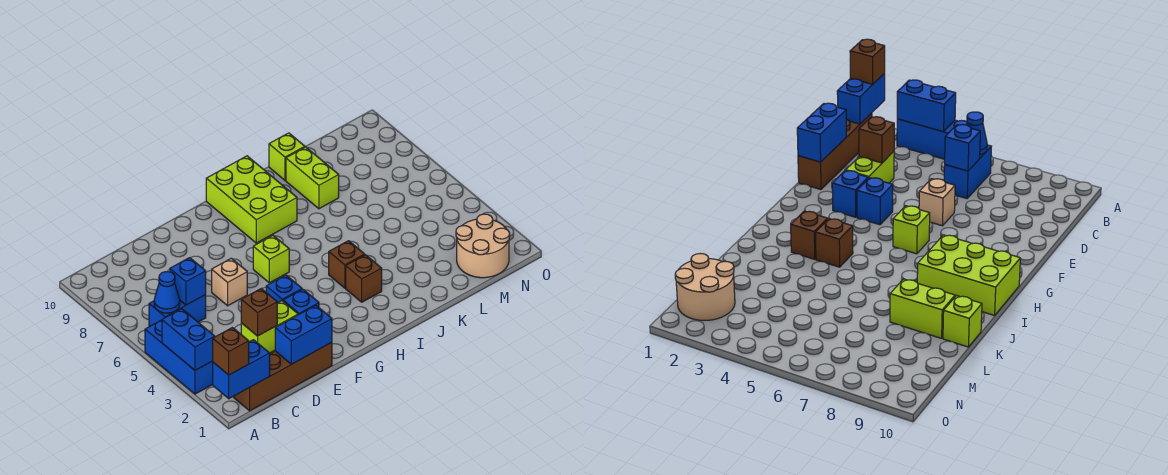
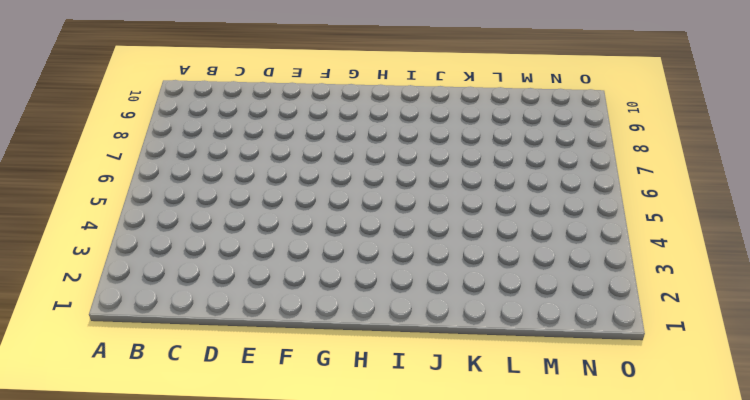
none -> blue 1x3 brick [145,320,213,394]
none -> brown 1x4 brick [234,342,332,411]
none -> blue 1x2 brick [149,295,206,327]

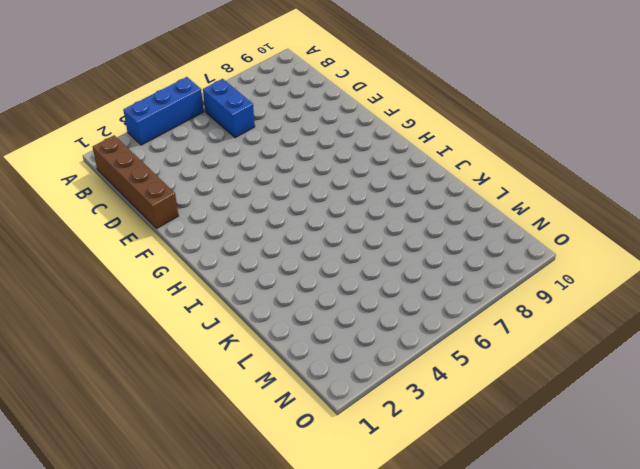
none -> lime 1x2 brick [241,301,298,353]
none -> tan 1x1 brick [212,258,247,306]
none -> blue 1x1 brick [283,289,319,315]

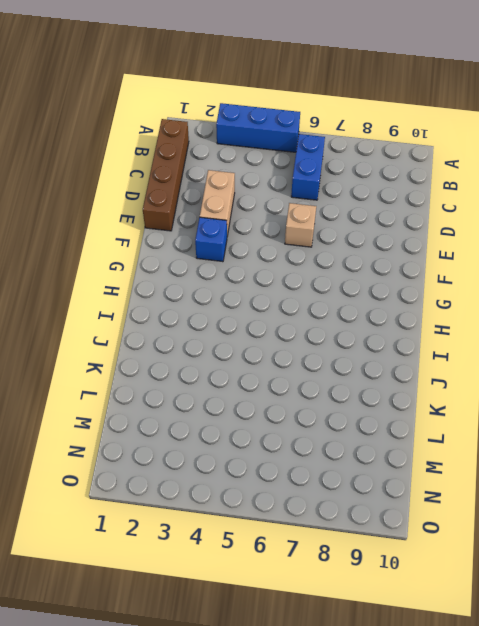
tan 1x2 brick [200,170,235,236] -> lime 1x2 brick [241,301,298,353]
none -> blue 1x1 brick [266,275,302,303]
none -> lime 1x1 brick [253,236,289,283]
none -> lime 2x3 brick [206,156,297,243]

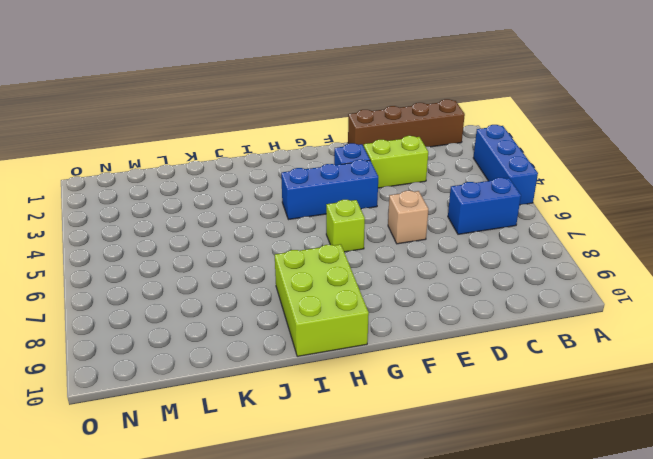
blue 1x3 brick [281,160,378,220] -> blue 1x1 brick [266,275,302,303]
none -> brown 1x1 brick [346,255,382,302]
none -> brown 1x1 brick [329,241,365,288]
none -> lime 1x2 brick [286,147,339,209]

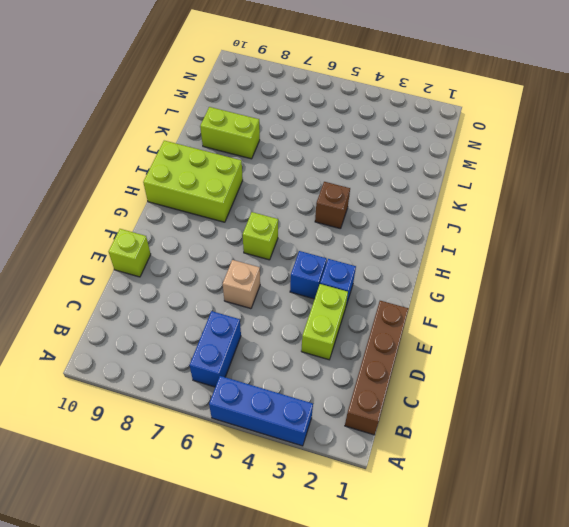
lime 1x1 brick [109,229,151,277] -> lime 1x1 brick moved to [269,133,305,180]
none -> brown 1x1 brick [346,255,382,302]
none -> tan 2x2 round brick [456,214,510,278]
none -> blue 1x2 brick [213,340,270,399]

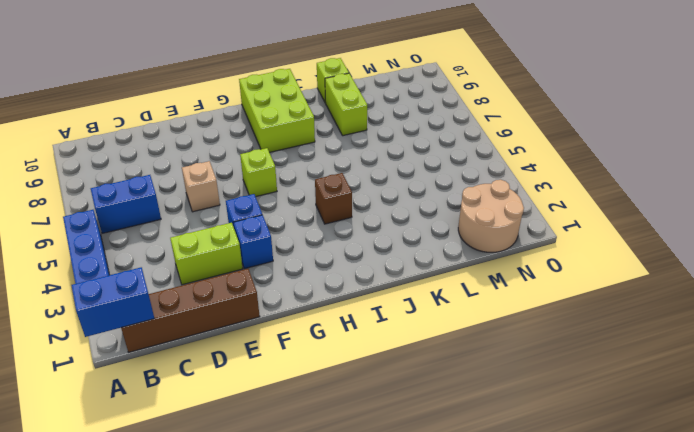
none -> brown 1x1 brick [346,255,382,302]
none -> blue 1x2 brick [162,309,215,370]
none -> blue 1x1 cone [154,272,180,313]

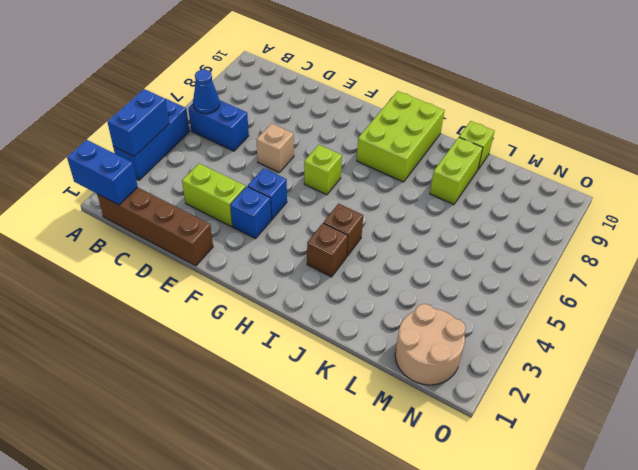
none -> blue 1x1 brick [170,258,206,305]
none -> blue 1x2 brick [275,305,332,364]
none -> brown 1x1 brick [241,289,277,336]

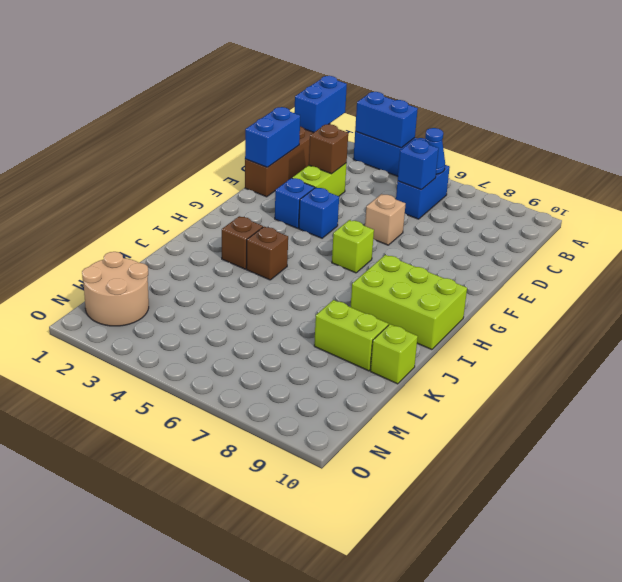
none -> brown 1x1 brick [213,328,249,375]

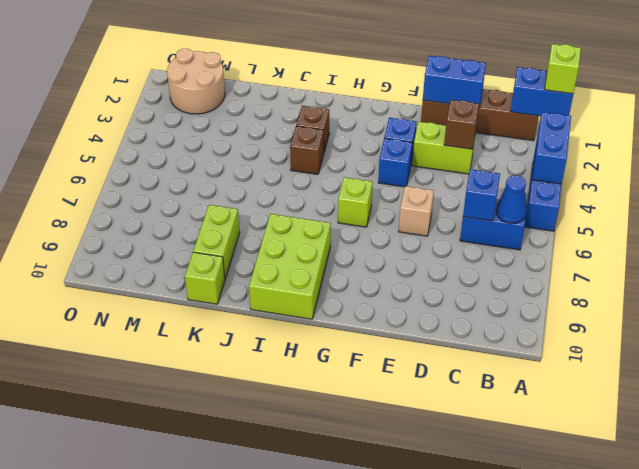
lime 1x1 brick [545,44,581,94] -> brown 1x1 brick [213,328,249,375]

